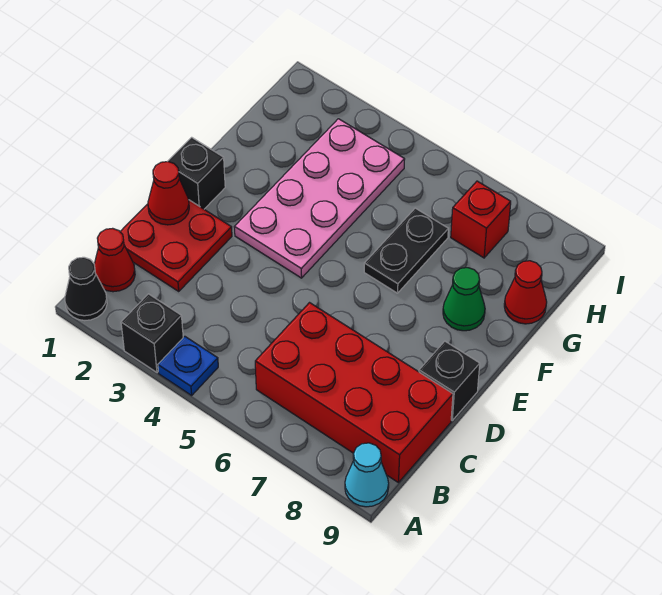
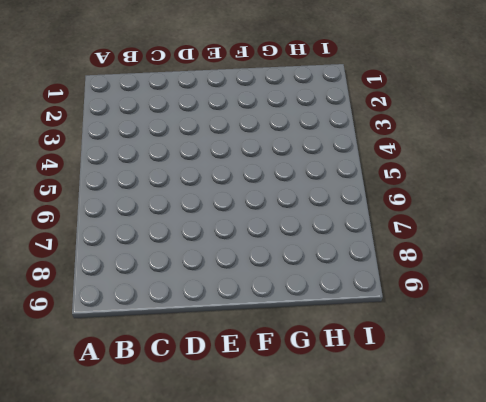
none -> black 1x1 cone [65,257,107,321]
none -> black 1x1 brick [121,294,183,372]
none -> blue 1x1 plate [158,336,218,395]

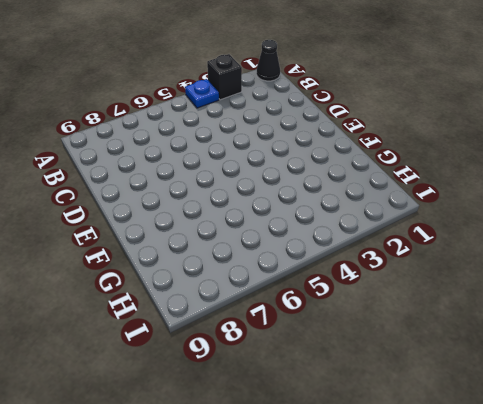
none -> cyan 1x1 cone [345,443,389,507]
none -> red 1x1 cone [94,228,135,292]
none -> red 2x4 brick [255,303,453,483]

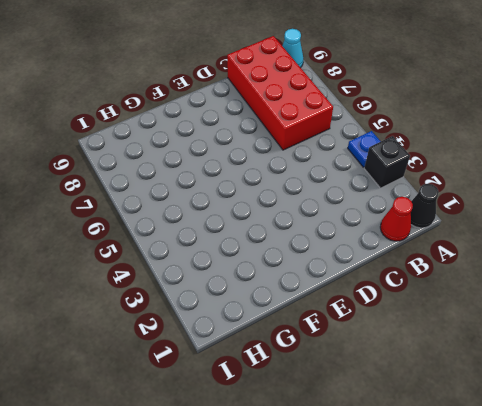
none -> red 2x2 plate [120,200,232,291]
none -> black 1x1 brick [419,341,480,420]
none -> black 1x1 brick [167,137,225,209]

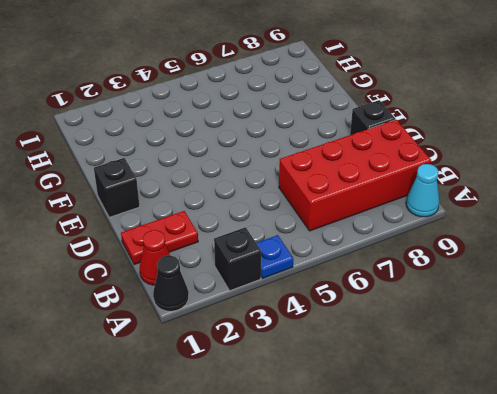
red 1x2 plate [121,211,198,265] -> red 2x2 plate [120,200,232,291]
none -> pink 2x4 plate [235,119,405,278]
none -> black 1x2 plate [364,208,448,293]
none -> green 1x1 cone [443,268,485,331]

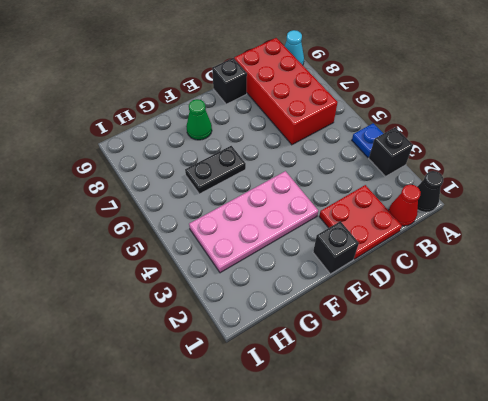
none -> red 1x1 cone [504,261,547,324]
none -> red 1x1 brick [451,181,511,258]
none -> red 1x1 cone [148,162,189,225]

